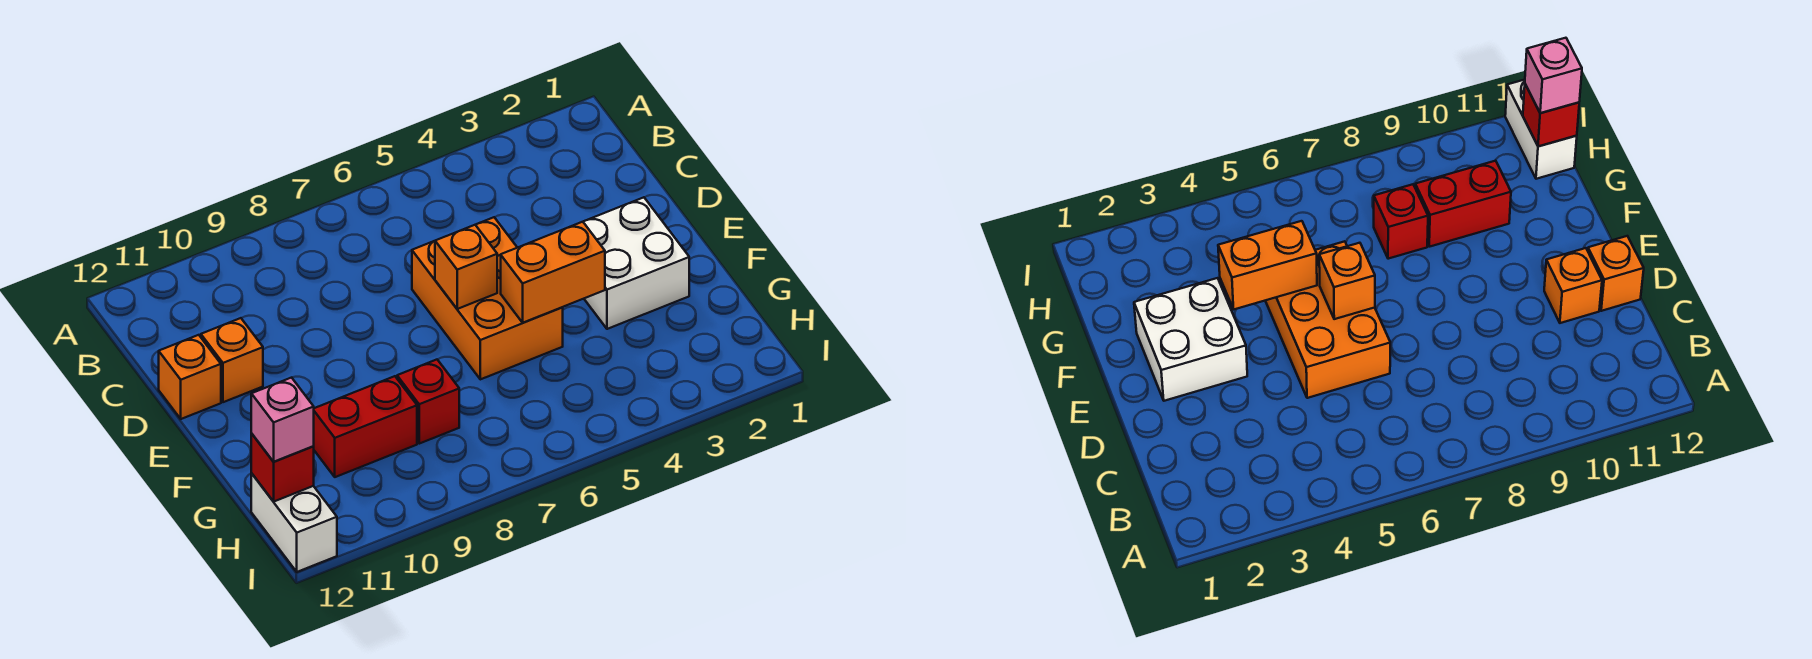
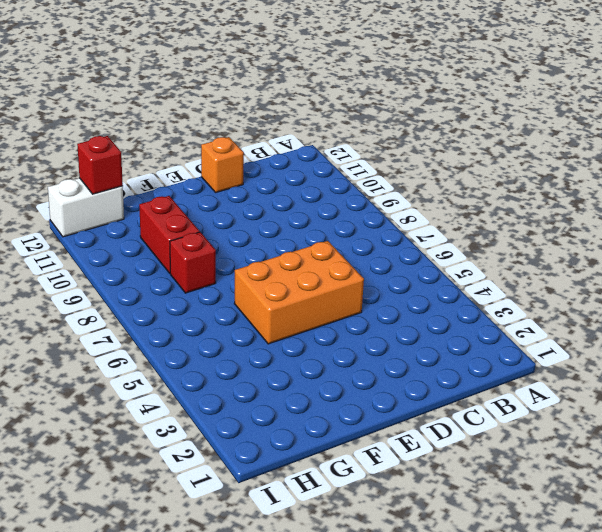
none -> orange 1x1 brick [201,318,263,402]
none -> white 2x2 brick [583,197,689,329]

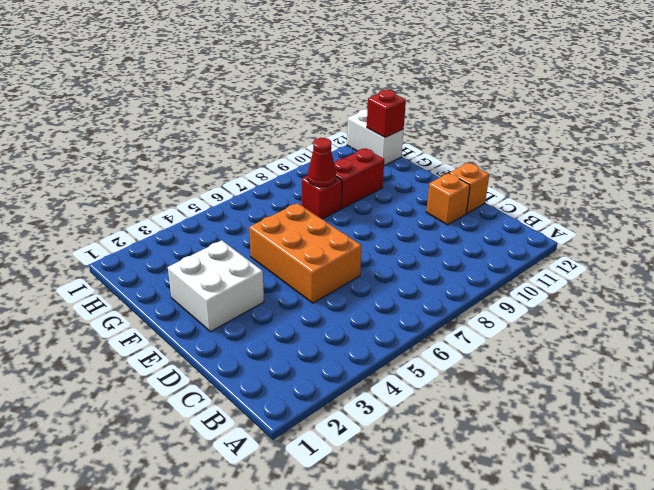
red 1x1 cone [308,138,336,187] -> none
none -> orange 1x1 brick [435,225,497,309]
none -> orange 1x2 brick [501,222,605,323]

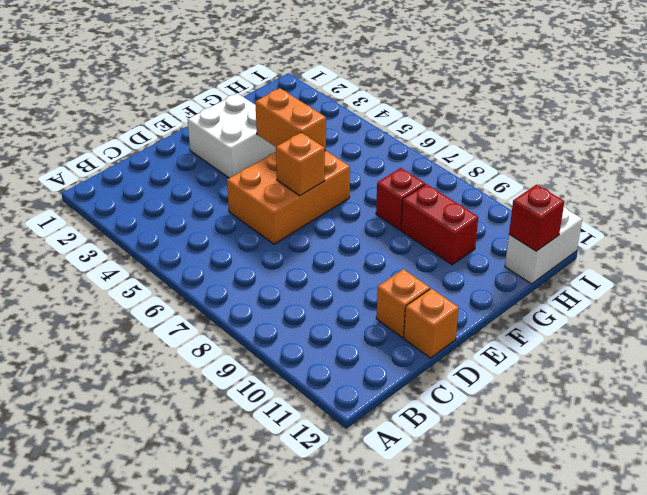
none -> pink 1x1 brick [251,378,314,462]

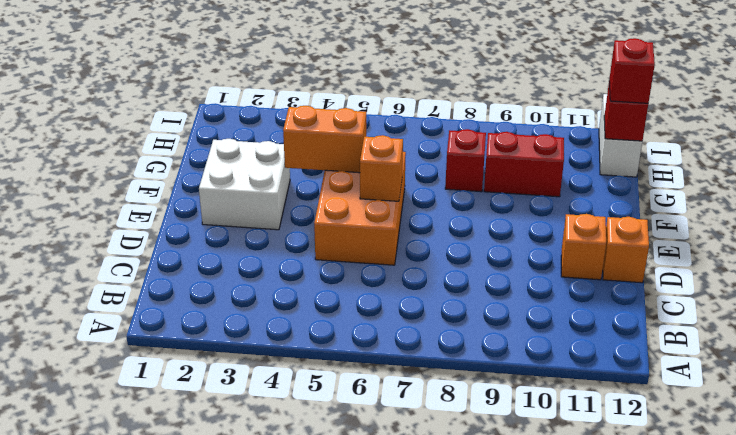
red 1x1 brick [609,38,655,103] -> pink 1x1 brick [251,378,314,462]

